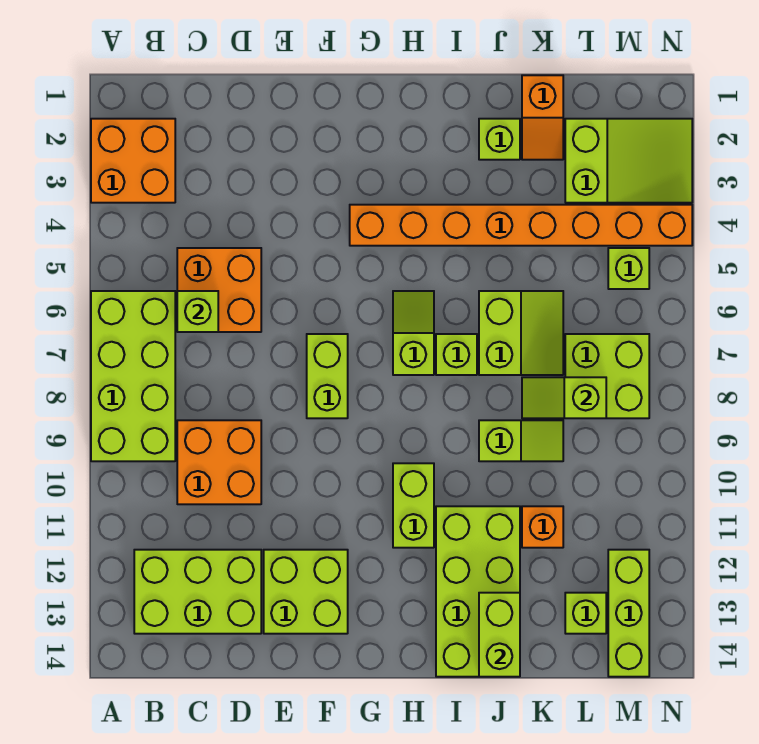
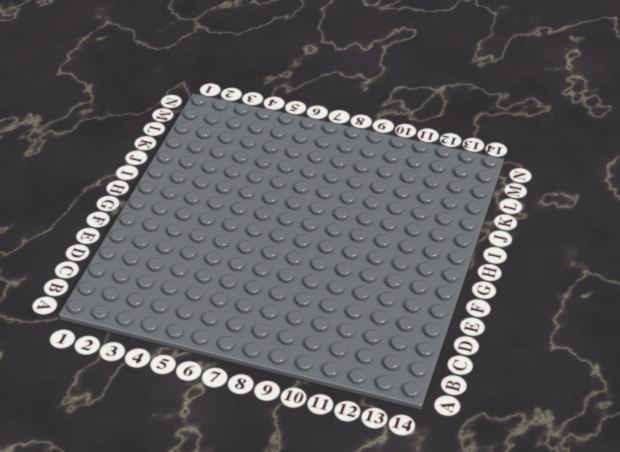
none -> orange 2x2 brick [91,119,175,203]
none -> lime 2x4 brick [91,291,175,461]
none -> lime 2x3 brick [134,550,261,634]

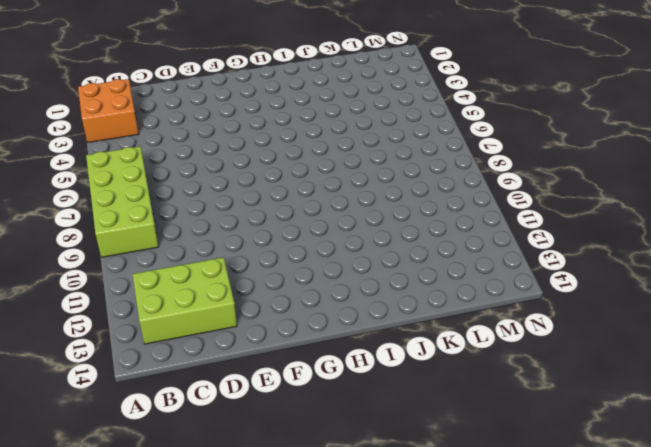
none -> orange 2x2 brick [177,248,261,332]
none -> orange 2x2 brick [177,420,261,504]
none -> lime 2x2 brick [264,550,348,634]

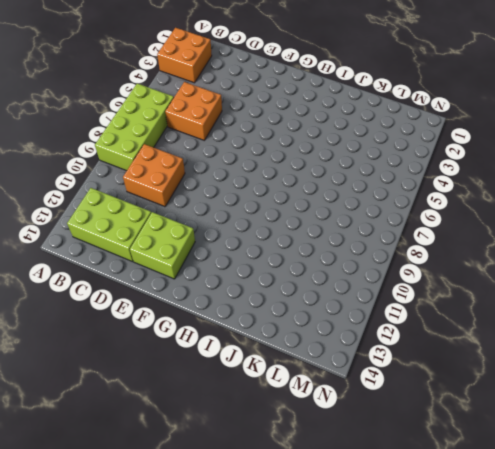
none -> lime 1x2 brick [307,334,348,418]
none -> orange 1x8 brick [350,205,692,246]
none -> lime 1x2 slope [393,291,434,375]

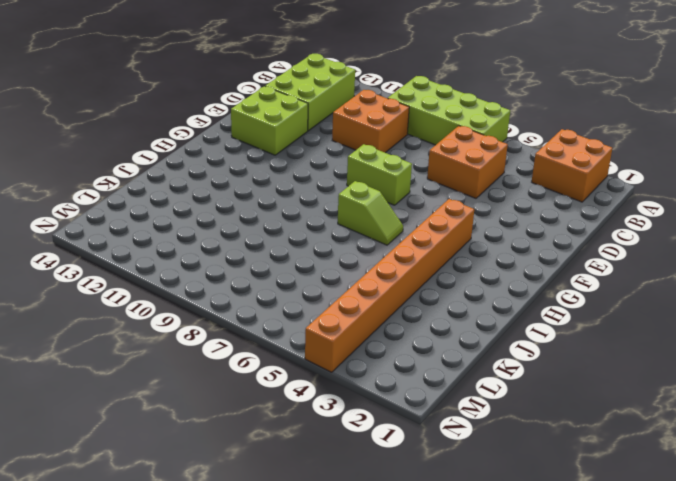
none -> lime 1x2 brick [393,463,434,548]
none -> lime 1x1 brick [436,334,477,375]
none -> lime 2x4 brick [436,506,520,677]

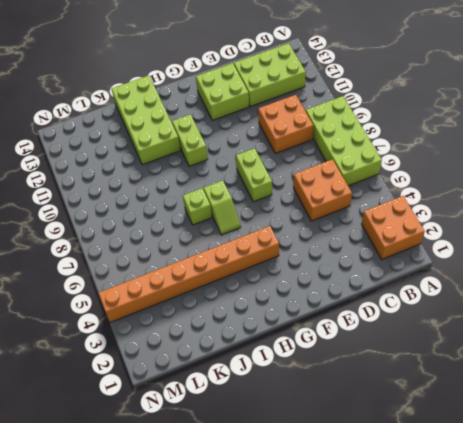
none -> lime 1x1 brick [479,119,520,160]
none -> lime 2x2 slope [479,291,563,375]
none -> lime 1x2 slope [479,420,563,461]

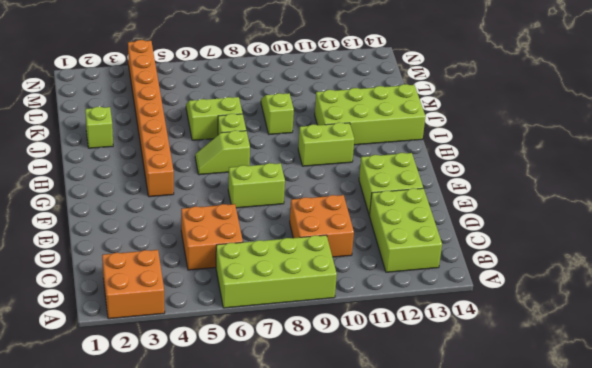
none -> orange 1x2 slope [522,75,563,160]
none -> orange 1x1 brick [522,506,563,548]
none -> lime 2x3 slope [565,119,692,203]

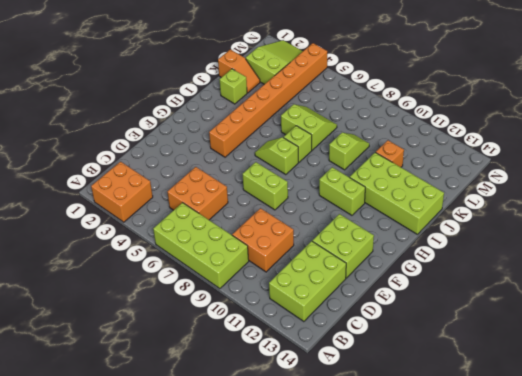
none -> lime 2x2 brick [565,334,649,418]
none -> lime 1x1 brick [565,593,606,634]
none -> lime 1x1 brick [608,248,649,289]

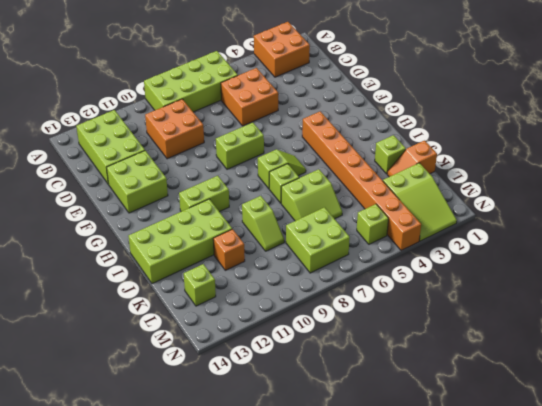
none -> lime 1x3 brick [608,550,649,677]
none -> lime 1x1 brick [177,291,218,332]
none -> lime 1x2 brick [479,593,520,677]

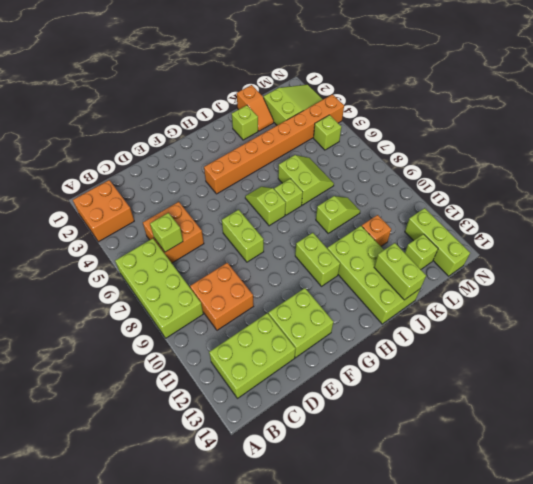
none -> lime 2x2 brick [565,334,649,418]
none -> lime 1x2 slope [522,377,606,418]

